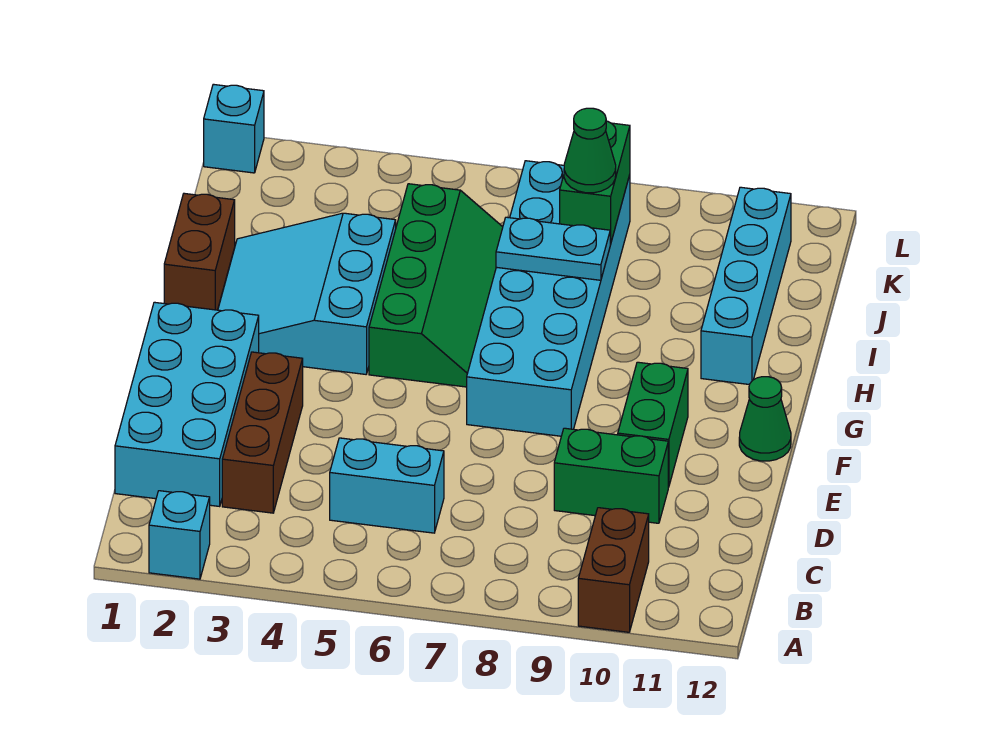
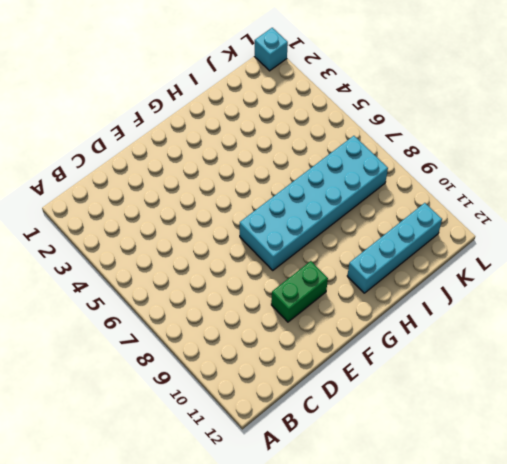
none -> cyan 1x1 brick [149,491,210,579]
none -> brown 1x2 brick [578,508,649,632]
none -> cyan 2x4 brick [115,302,259,506]

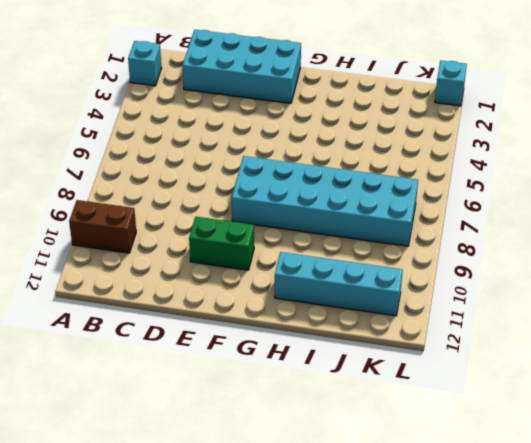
none -> brown 1x3 brick [222,352,303,513]
none -> cyan 1x2 brick [330,438,444,533]
none -> green 1x2 brick [554,428,668,523]

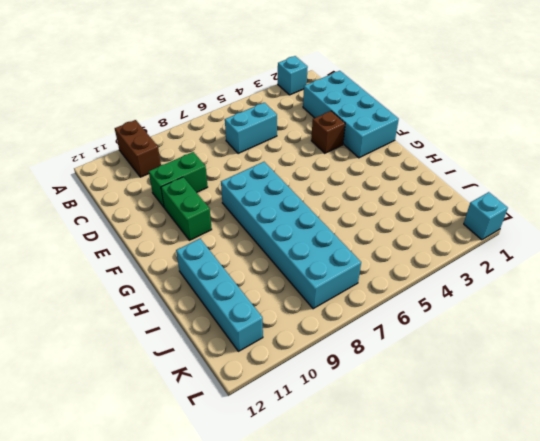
brown 1x1 brick [311,111,345,153] -> brown 1x3 brick [222,352,303,513]
none -> green 1x1 cone [739,377,791,461]
none -> cyan 3x3 slope [218,213,396,374]
none -> green 2x4 slope [369,184,503,387]

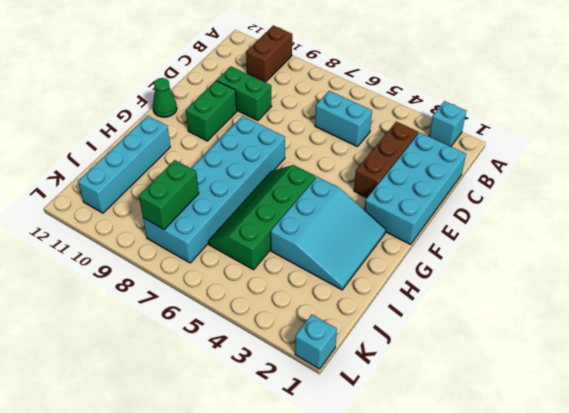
none -> brown 1x2 brick [164,193,235,310]
none -> cyan 1x2 plate [496,217,610,280]
none -> green 1x1 cone [564,108,616,193]

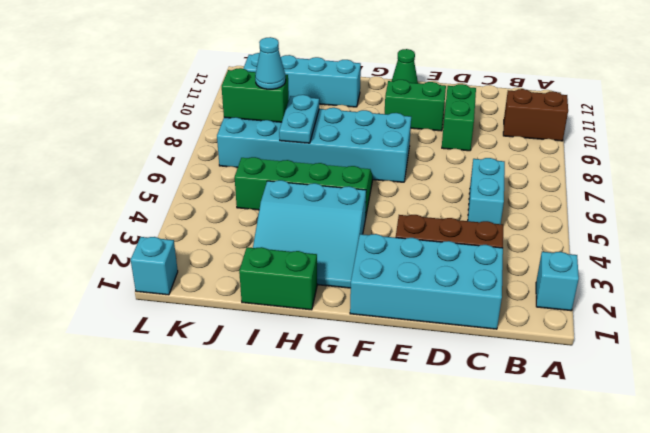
green 1x2 brick [239,247,317,310] -> brown 1x2 brick [164,193,235,310]
cyan 1x1 cone [255,37,286,89] -> green 1x1 cone [564,108,616,193]

